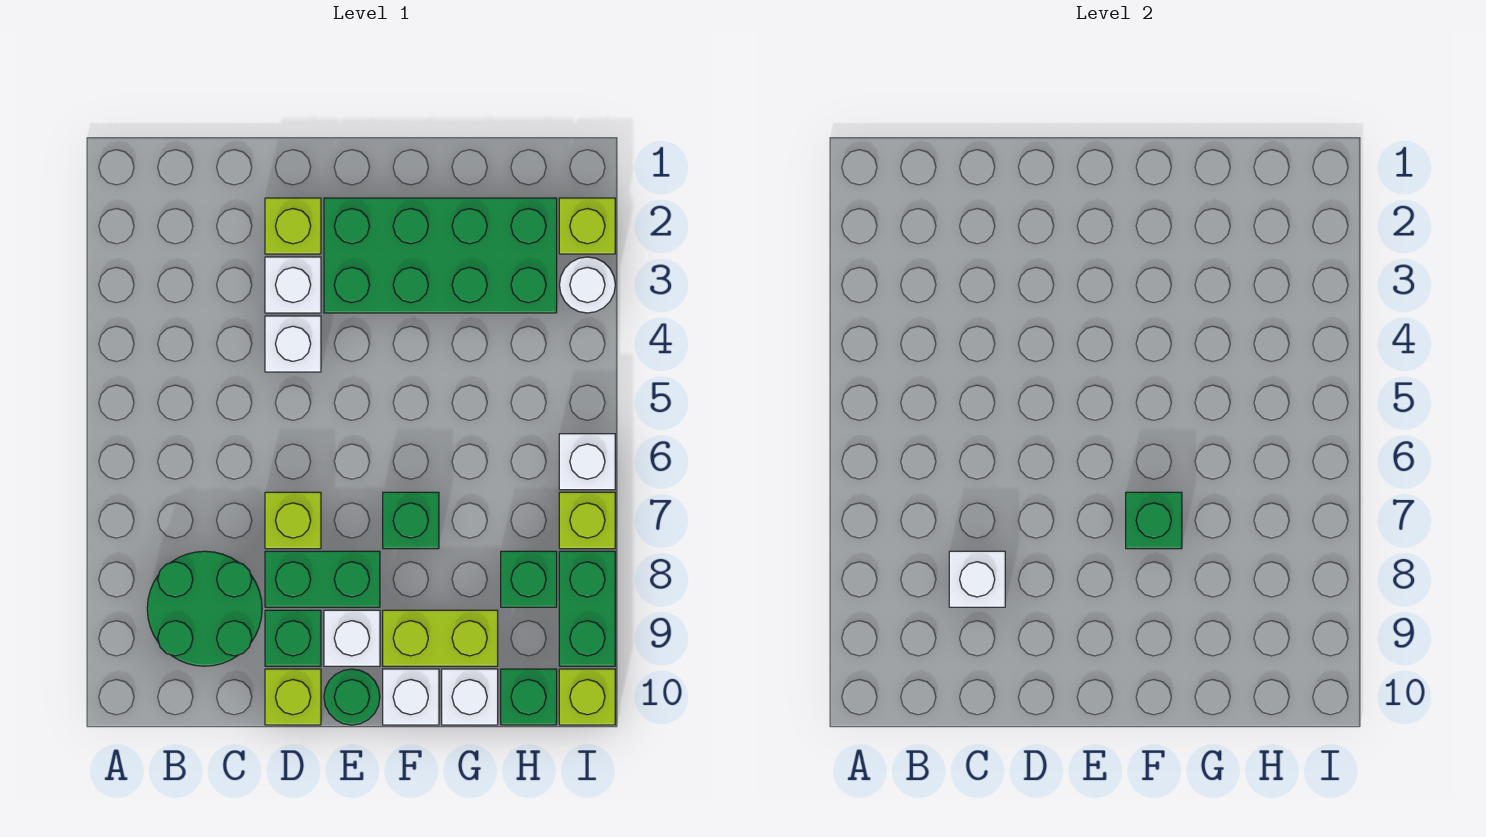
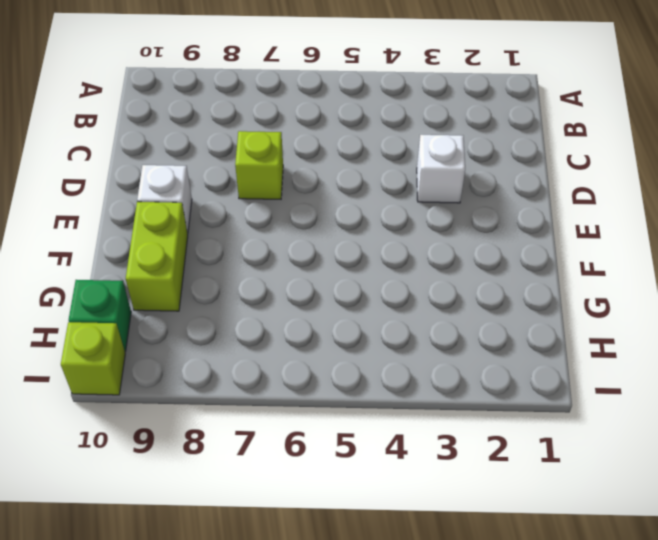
none -> green 2x2 round brick [147,551,262,666]
none -> lime 1x1 brick [265,198,321,254]
none -> white 1x1 brick [265,316,321,372]

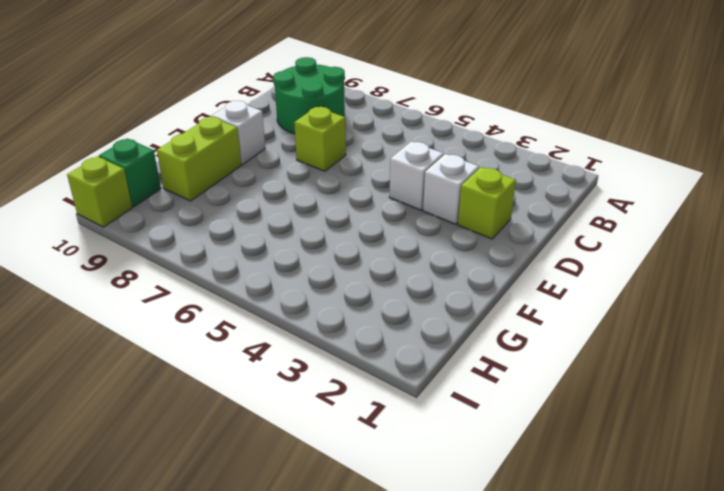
none -> green 1x2 brick [265,551,380,607]
none -> green 1x1 brick [265,610,321,666]
none -> lime 1x1 brick [265,669,321,725]

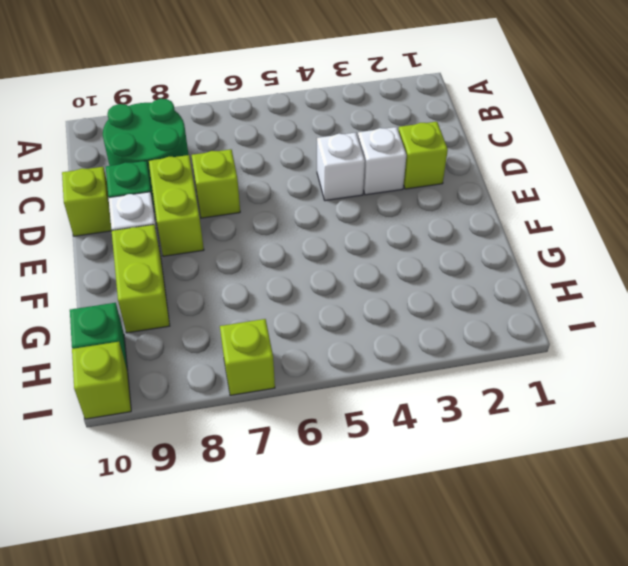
lime 1x2 brick [149,155,204,256] -> green 1x2 brick [265,551,380,607]
none -> green 2x4 brick [324,198,557,313]
none -> green 1x1 round brick [324,669,380,725]
none -> green 1x1 brick [383,492,439,549]

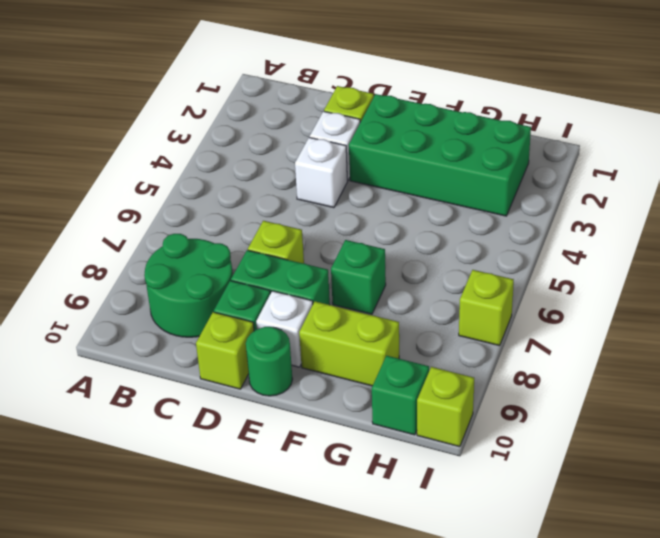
none -> white 1x1 brick [383,669,439,725]
none -> white 1x1 brick [442,669,498,725]
none -> green 1x1 brick [501,551,557,607]

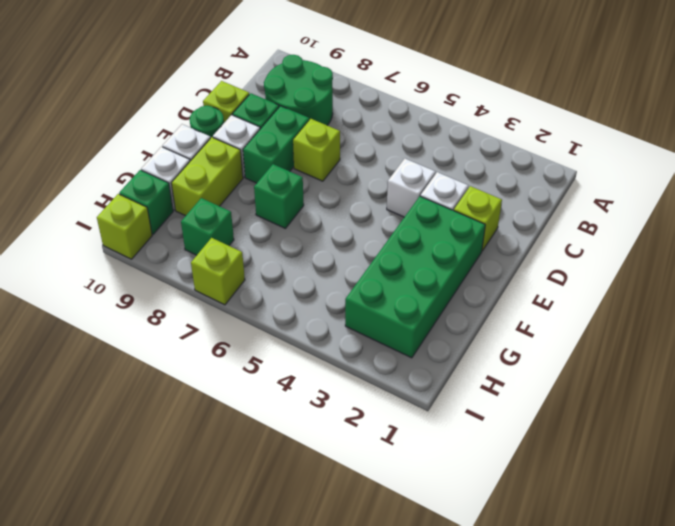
none -> lime 1x1 brick [559,198,615,254]
none -> white 1x1 round brick [559,257,615,313]
none -> white 1x1 brick [559,434,615,490]

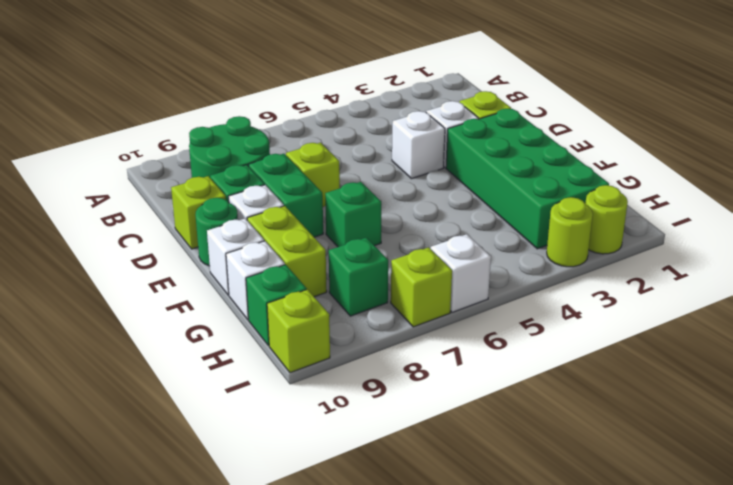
lime 1x1 round brick [585,185,628,254] -> lime 1x1 brick [559,198,615,254]
lime 1x1 round brick [547,197,593,267] -> white 1x1 round brick [559,257,615,313]
none -> green 1x2 brick [559,551,615,666]
none -> white 1x1 brick [949,551,1005,607]
none -> green 1x1 brick [1126,492,1182,549]

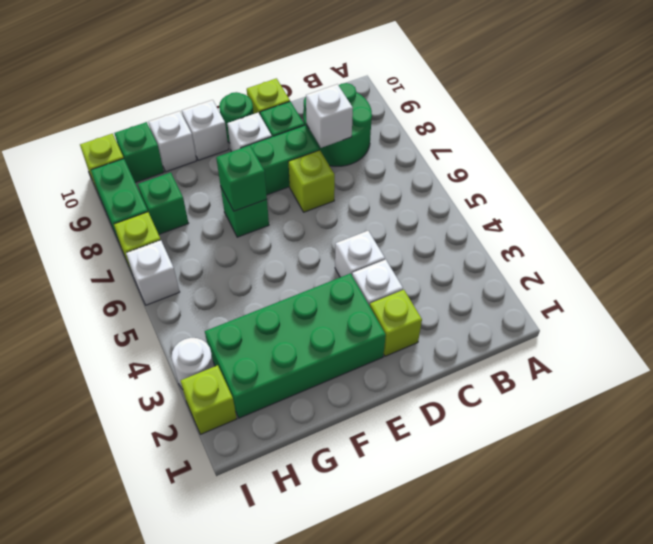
none -> lime 1x2 brick [383,610,498,666]

